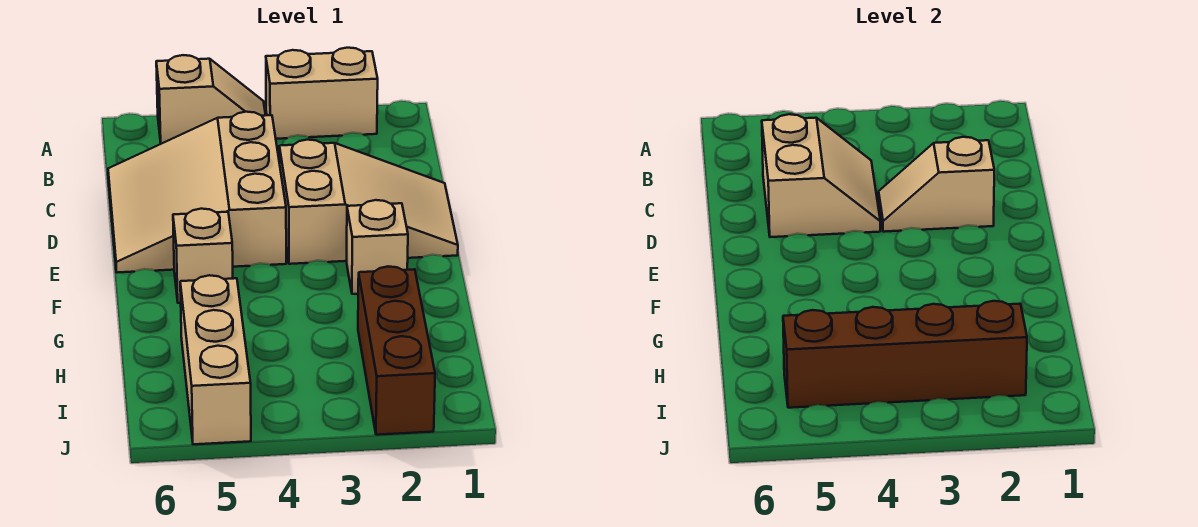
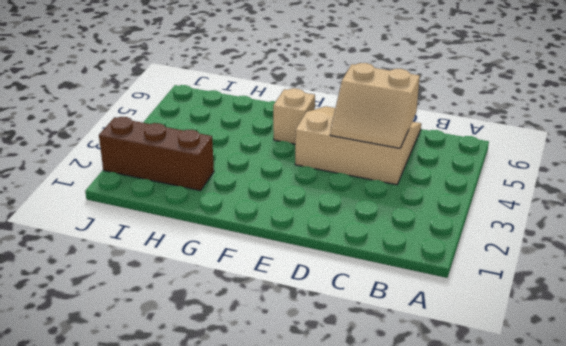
none -> tan 1x2 brick [266,48,378,139]
none -> tan 1x2 slope [156,55,265,144]

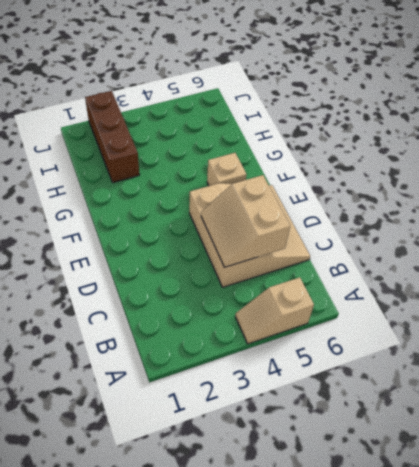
none -> tan 1x2 brick [266,48,378,139]
none -> tan 2x3 slope [279,140,458,264]

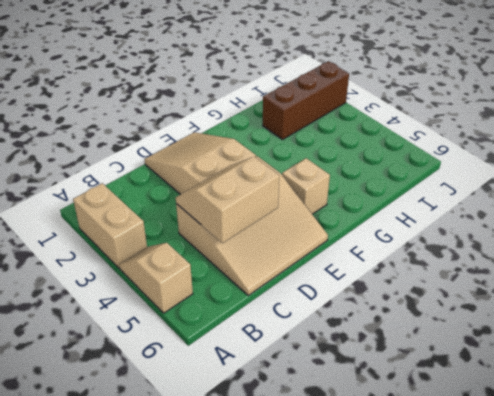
none -> tan 1x1 brick [347,200,408,294]
none -> tan 1x3 brick [180,275,251,444]

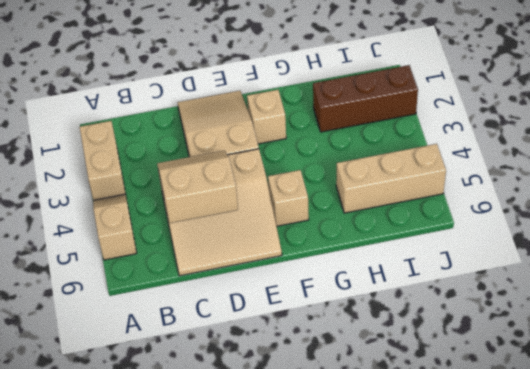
none -> tan 1x2 slope [879,137,994,232]
none -> brown 1x4 brick [783,301,1027,408]

